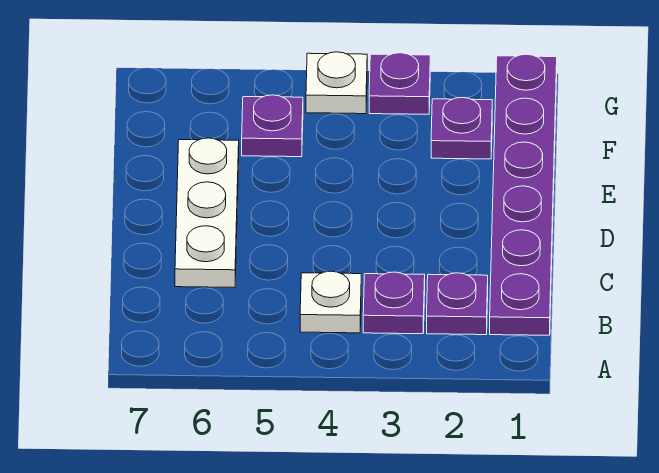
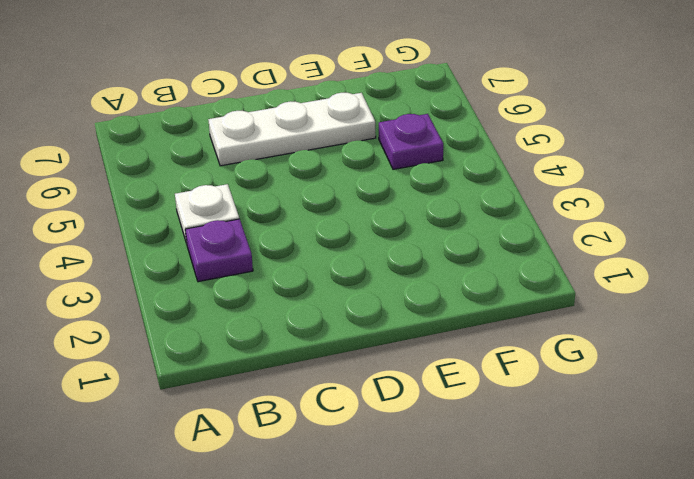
none -> purple 1x6 plate [490,54,557,335]
none -> purple 1x1 plate [427,273,488,335]

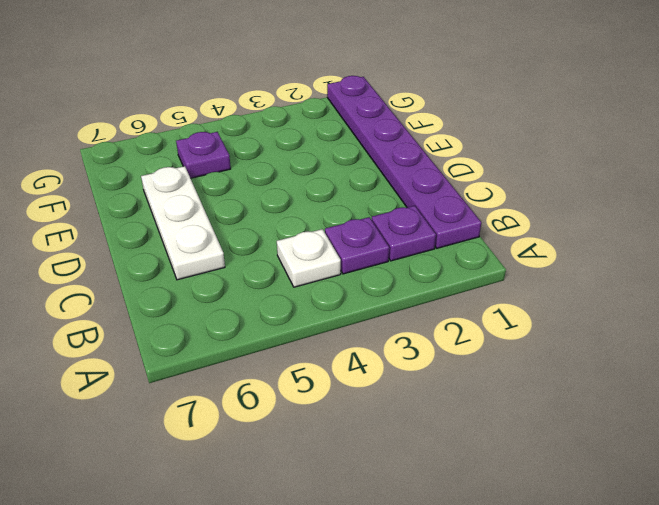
none -> purple 1x1 plate [431,97,492,159]
none -> purple 1x1 plate [369,53,430,114]

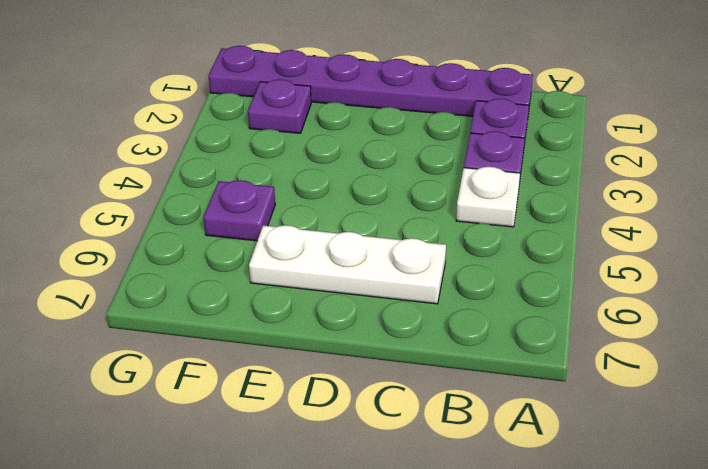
none -> purple 1x1 plate [369,53,430,114]
none -> white 1x1 plate [306,52,367,114]

